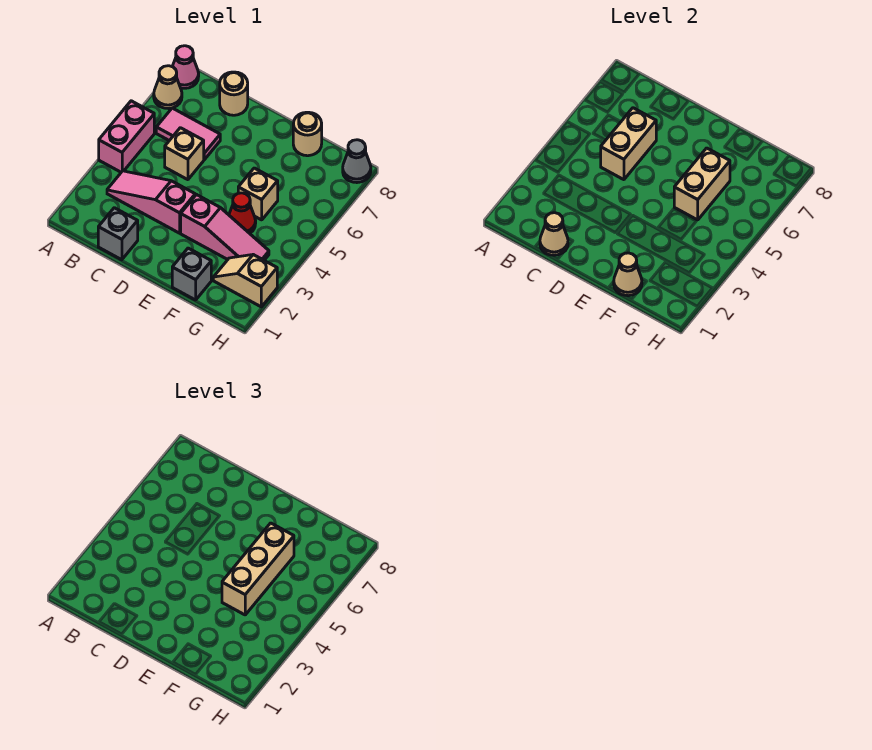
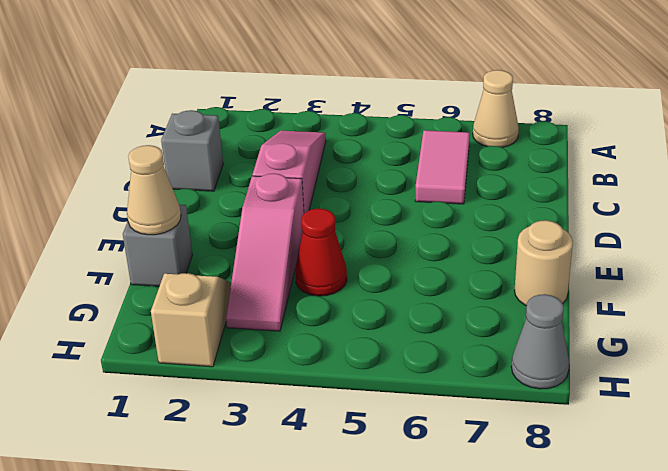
none -> pink 1x2 brick [99,101,154,172]
none -> pink 1x1 cone [172,46,199,88]
none -> tan 1x1 brick [165,128,204,180]

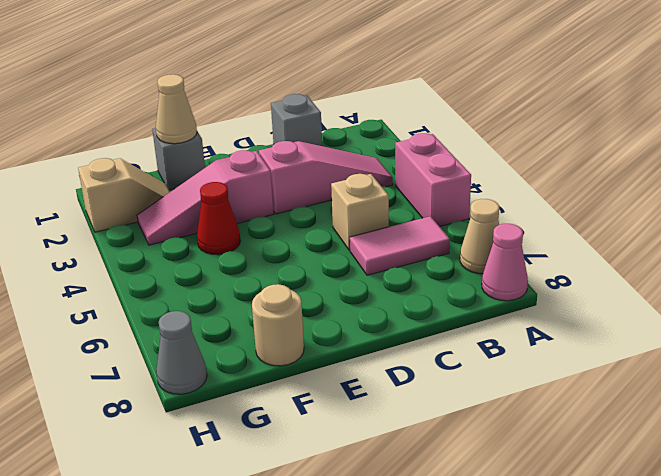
none -> tan 1x1 round brick [220,72,248,115]
none -> tan 1x1 brick [238,168,278,220]
none -> tan 1x1 cone [540,213,568,255]

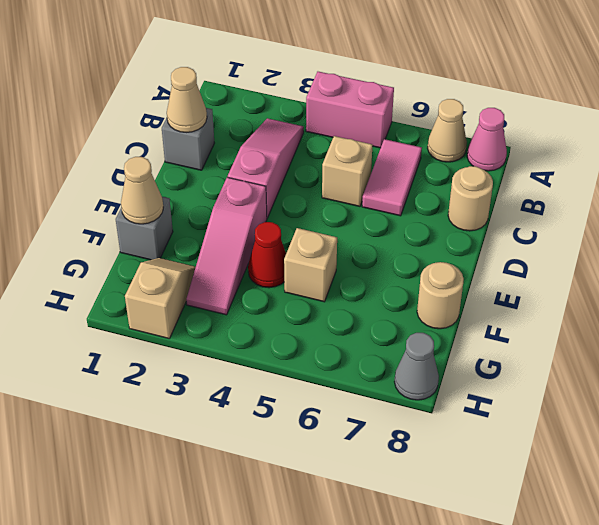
none -> tan 1x2 brick [601,108,656,180]
none -> tan 1x2 brick [674,148,730,220]
none -> tan 1x3 brick [222,523,294,615]

